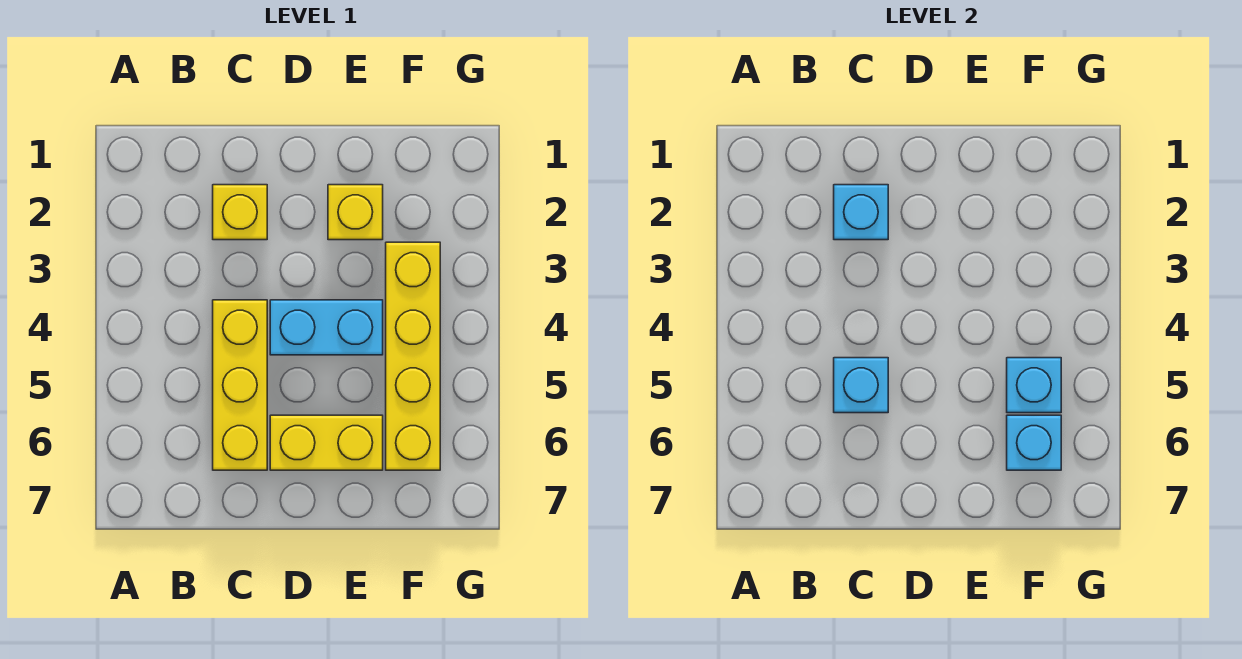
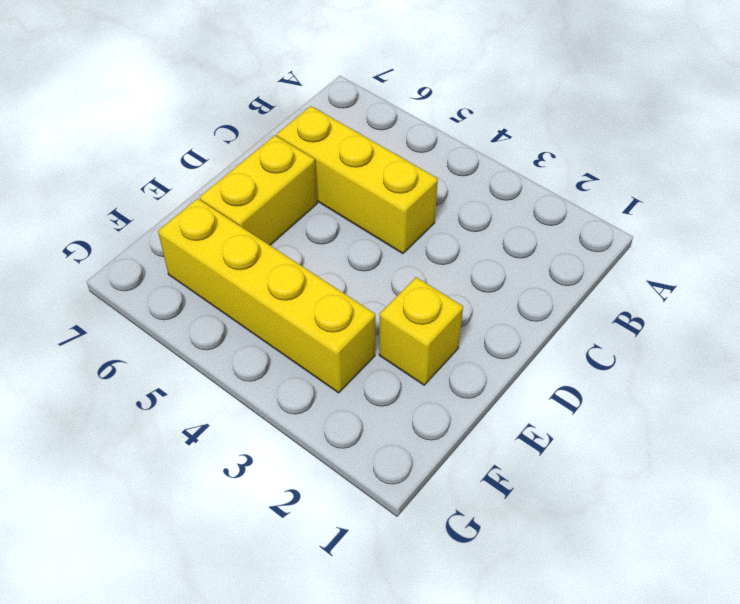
none -> yellow 1x1 brick [213,185,267,240]
none -> cyan 1x2 brick [270,300,383,355]

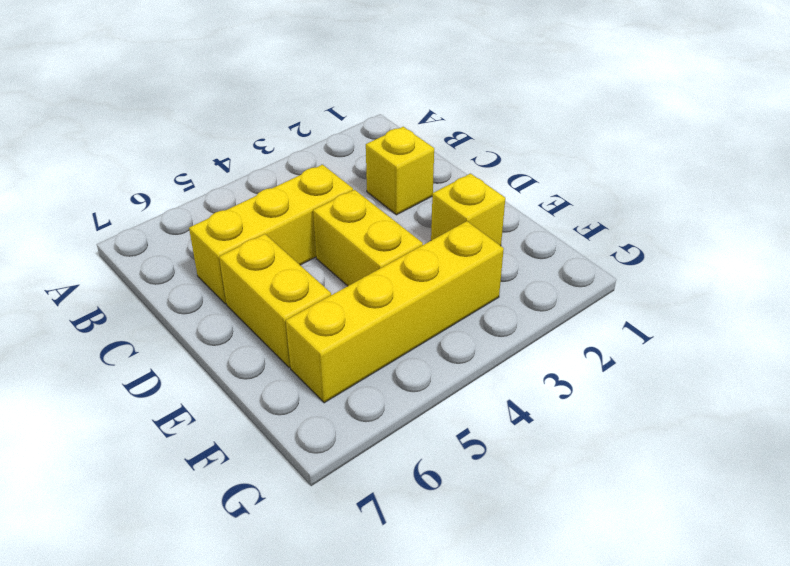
yellow 1x2 brick [313,190,423,286] -> cyan 1x2 brick [270,300,383,355]
none -> cyan 1x1 brick [834,185,888,240]
none -> cyan 1x1 brick [834,358,888,413]

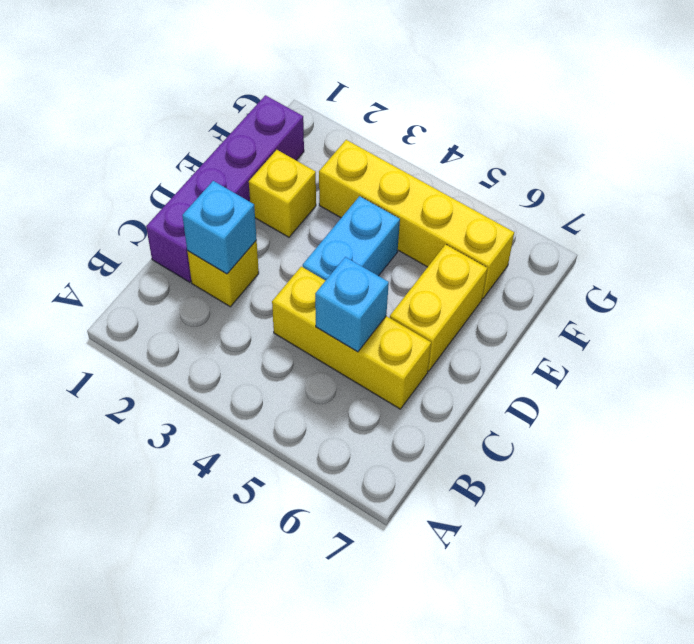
purple 1x4 brick [146,95,304,282] -> none
none -> cyan 1x1 brick [1007,358,1061,413]
none -> cyan 1x1 brick [1007,415,1061,470]

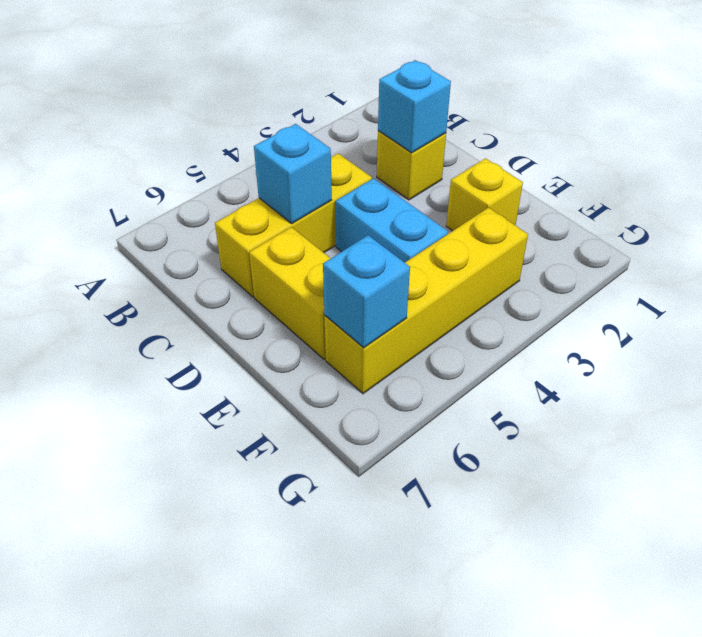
none -> cyan 1x1 brick [1007,358,1061,413]

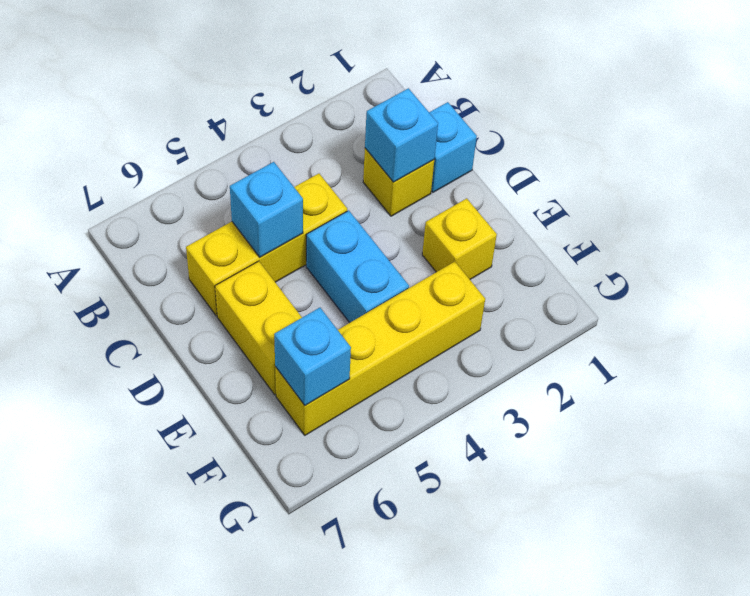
cyan 1x1 brick [429,102,477,192] -> cyan 1x1 brick moved to [1007,358,1061,413]

